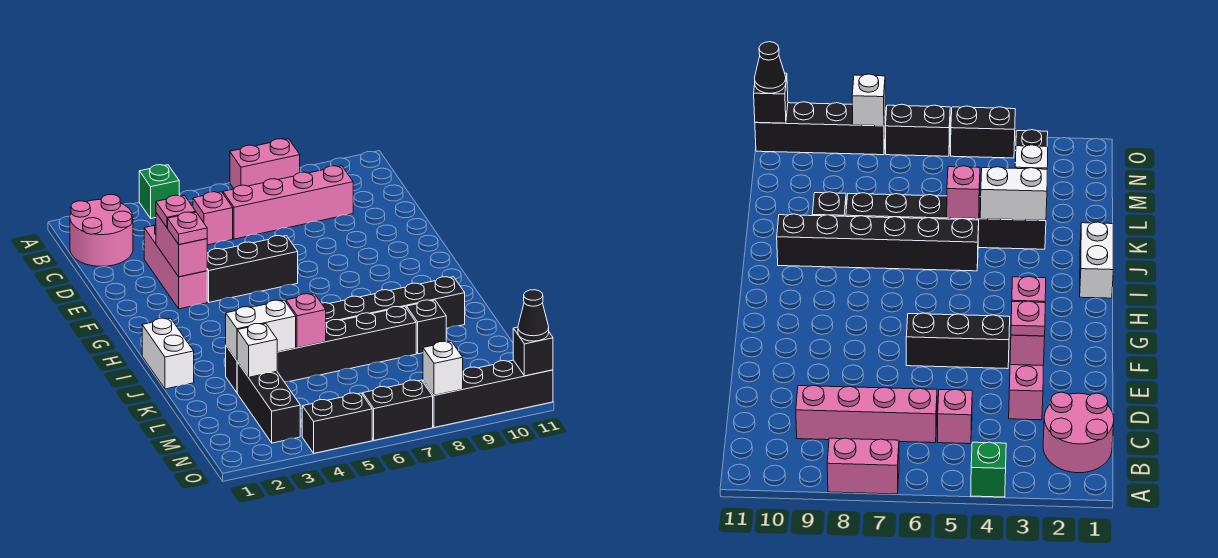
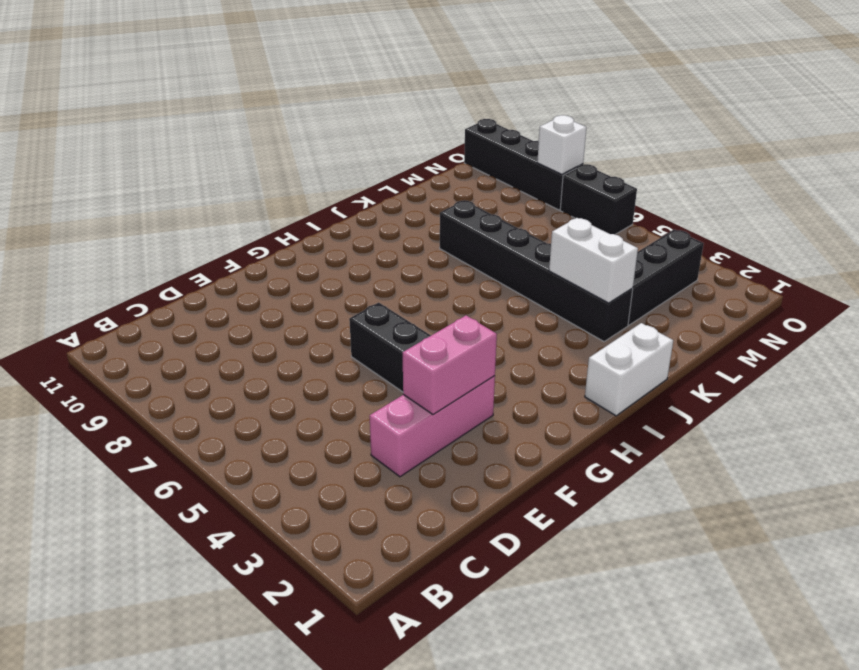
none -> green 1x1 brick [139,165,179,218]
none -> pink 1x2 brick [230,139,300,188]
none -> pink 2x2 round brick [70,194,133,266]

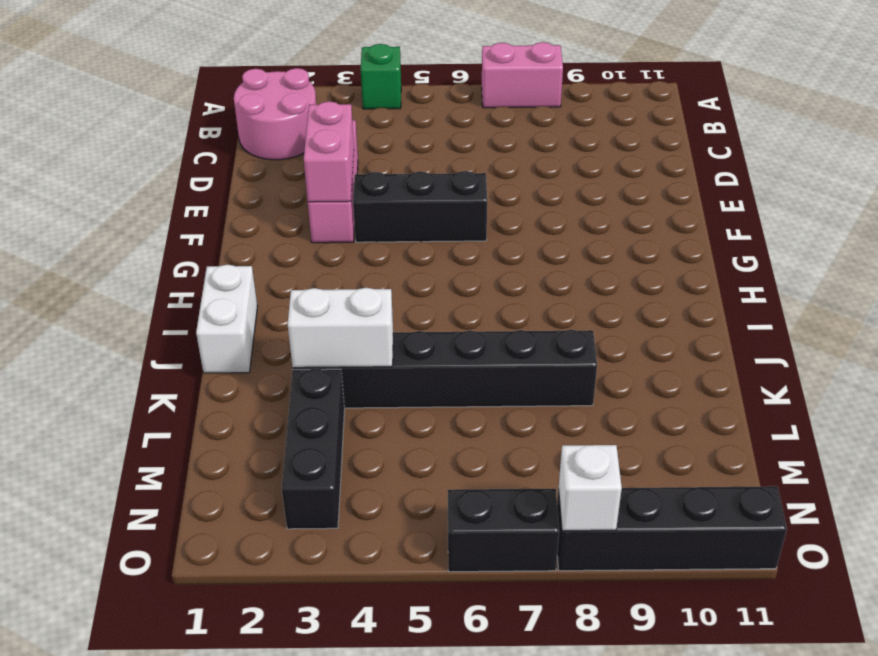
none -> pink 1x1 brick [193,192,233,245]
none -> pink 1x4 brick [223,166,353,239]
none -> black 1x6 brick [322,277,465,329]

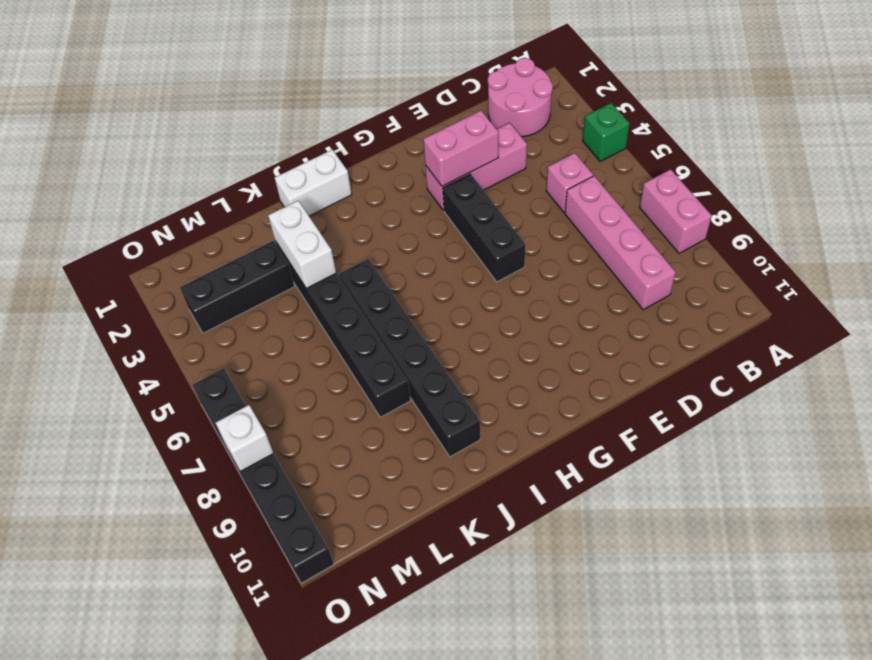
none -> black 1x1 brick [407,300,446,354]
none -> black 1x2 brick [302,393,372,453]
none -> pink 1x1 brick [286,294,326,348]

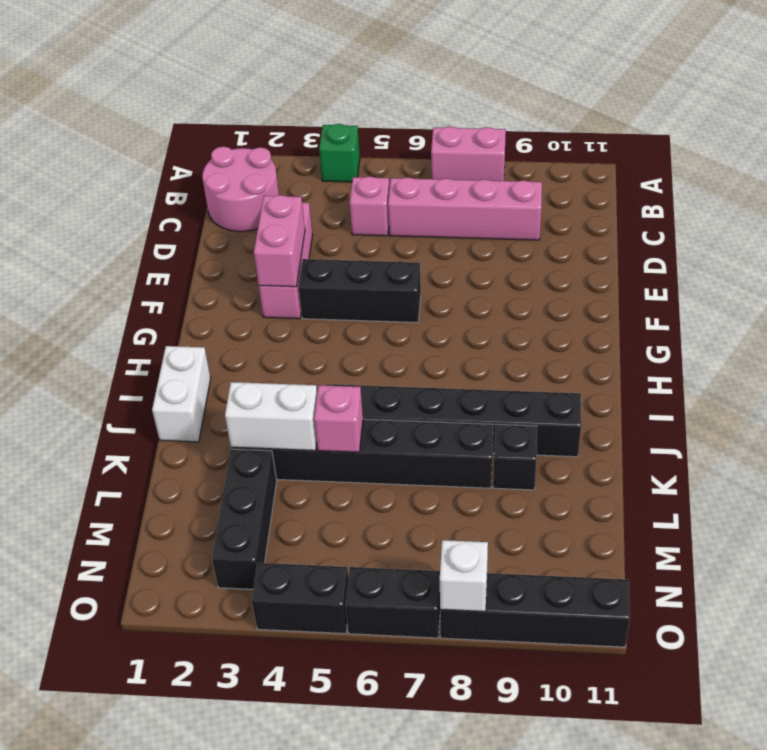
none -> white 1x1 brick [237,324,277,377]
none -> black 1x1 brick [513,327,553,376]
none -> pink 1x1 plate [156,195,196,228]

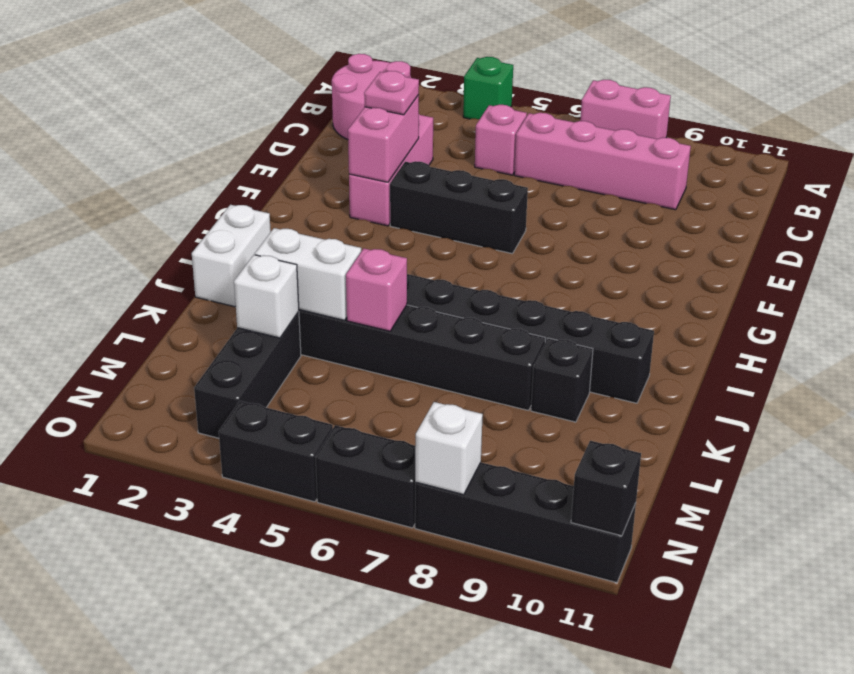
none -> pink 1x1 plate [168,212,207,245]
none -> black 1x1 cone [518,290,549,341]

